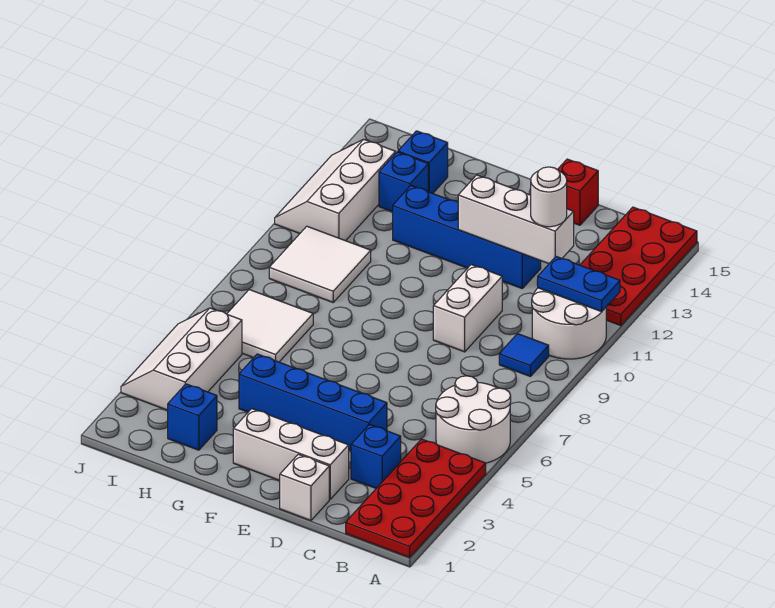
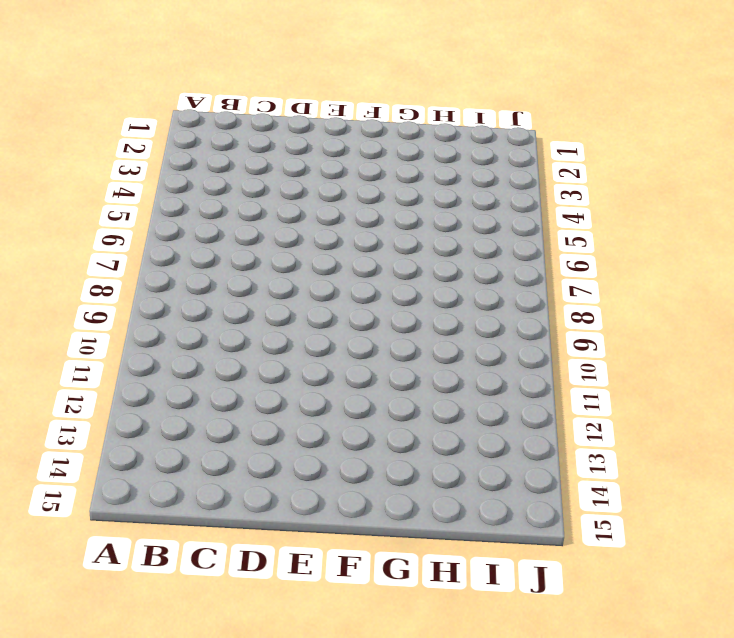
none -> red 2x4 plate [346,439,486,557]
none -> white 2x2 round brick [436,376,511,463]
none -> white 2x2 round brick [532,288,606,359]

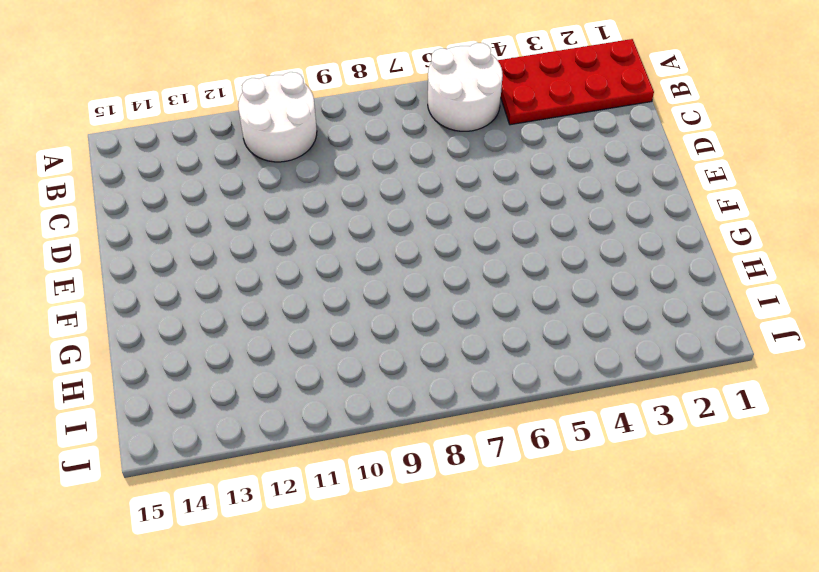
none -> red 2x4 plate [580,207,697,326]
none -> blue 1x1 tile [499,334,549,377]
none -> blue 1x1 brick [351,425,401,488]

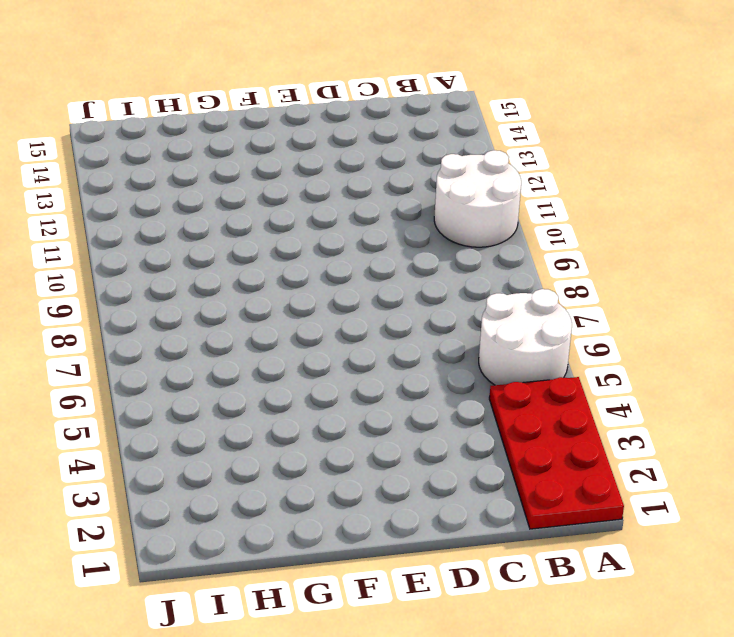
none -> red 2x4 plate [580,207,697,326]
none -> blue 1x1 tile [499,334,549,377]
none -> blue 1x1 brick [351,425,401,488]

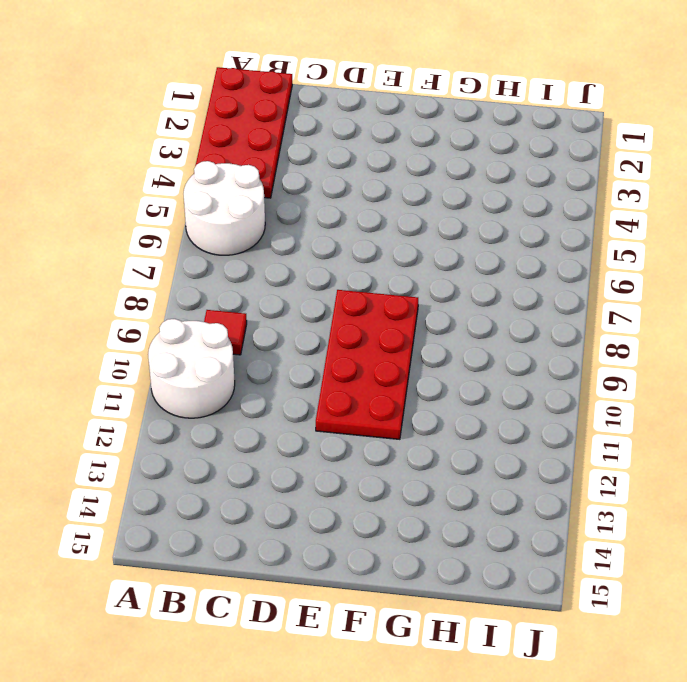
red 1x1 tile [204,310,247,355] -> blue 1x1 tile [499,334,549,377]
red 2x4 plate [316,290,418,439] -> red 2x4 plate moved to [580,207,697,326]
none -> blue 1x1 brick [351,425,401,488]
none -> white 1x1 brick [280,454,329,520]
none -> white 1x3 brick [233,409,349,499]

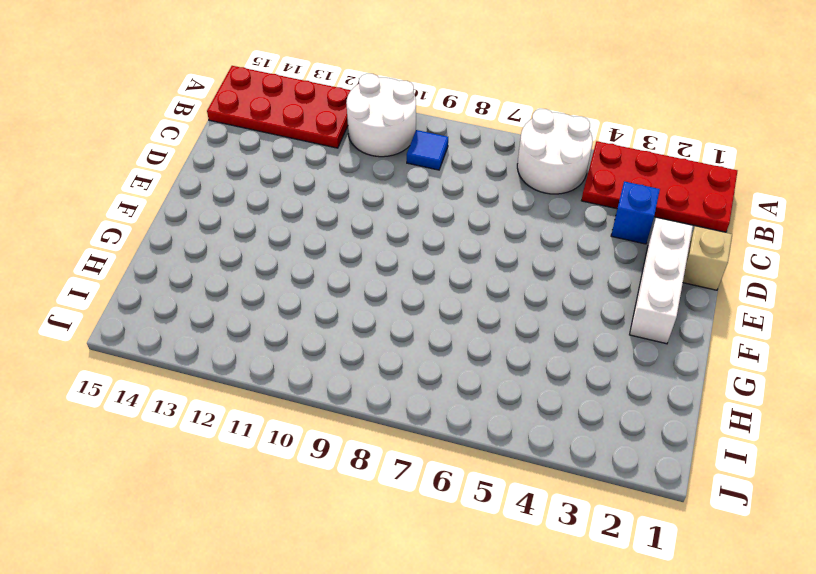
tan 1x1 brick [683,226,732,290] -> white 1x1 brick [280,454,329,520]
none -> blue 1x4 brick [239,354,387,451]
none -> white 1x2 brick [433,265,502,352]
none -> blue 1x4 brick [393,186,541,288]

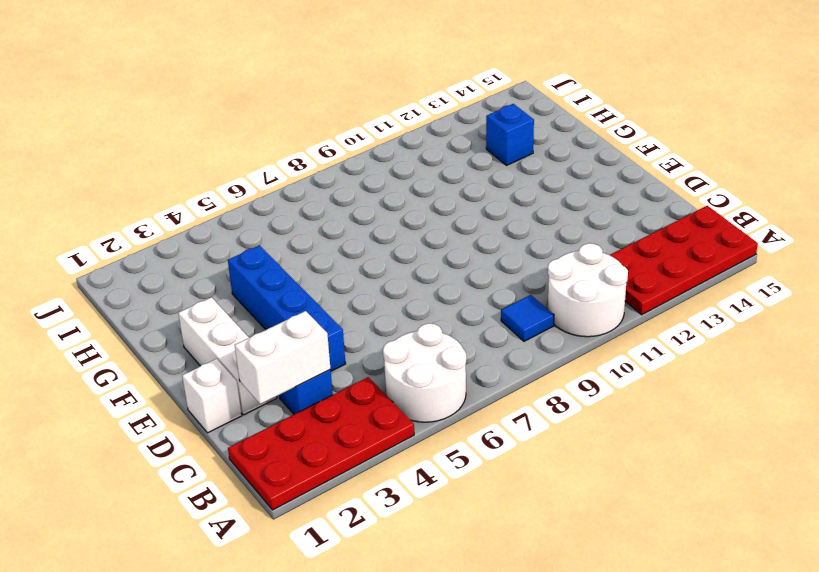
white 1x2 brick [235,311,330,404] -> white 1x2 brick moved to [433,265,502,352]
none -> blue 1x4 brick [393,186,541,288]
none -> red 1x1 brick [557,159,598,225]
none -> blue 1x1 brick [168,384,217,450]

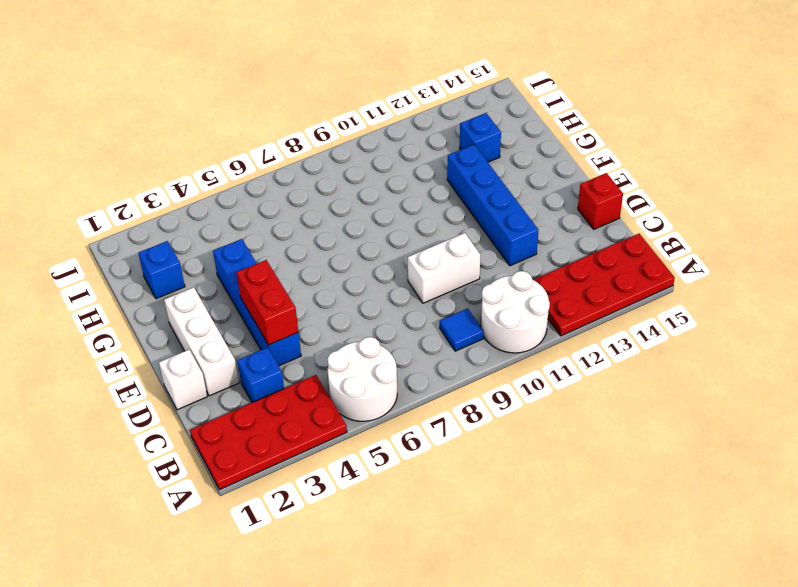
red 1x2 brick [236,260,298,345] -> none
none -> white 2x2 tile [227,290,313,362]
none -> white 2x2 tile [269,226,371,302]
none -> blue 1x1 brick [398,131,448,193]

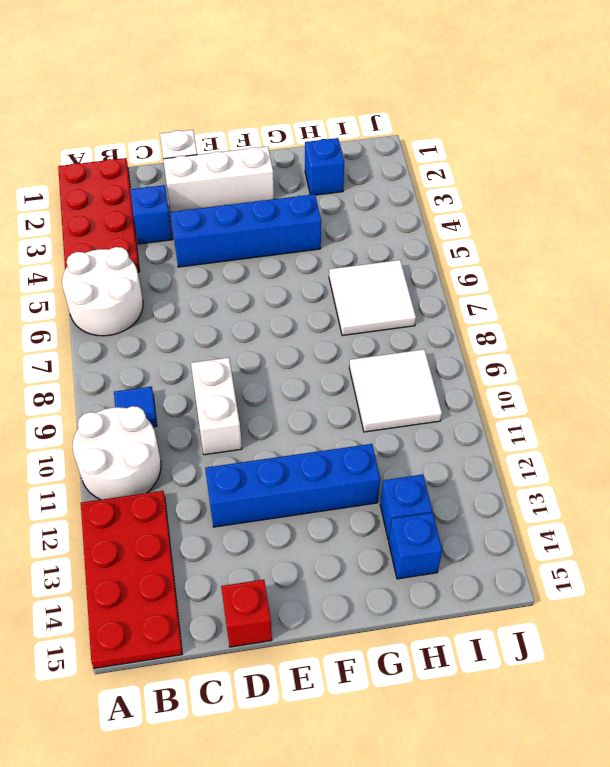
none -> white 2x3 slope [121,308,242,410]
none -> white 2x3 slope [275,139,396,241]
none -> blue 1x2 plate [537,257,620,312]

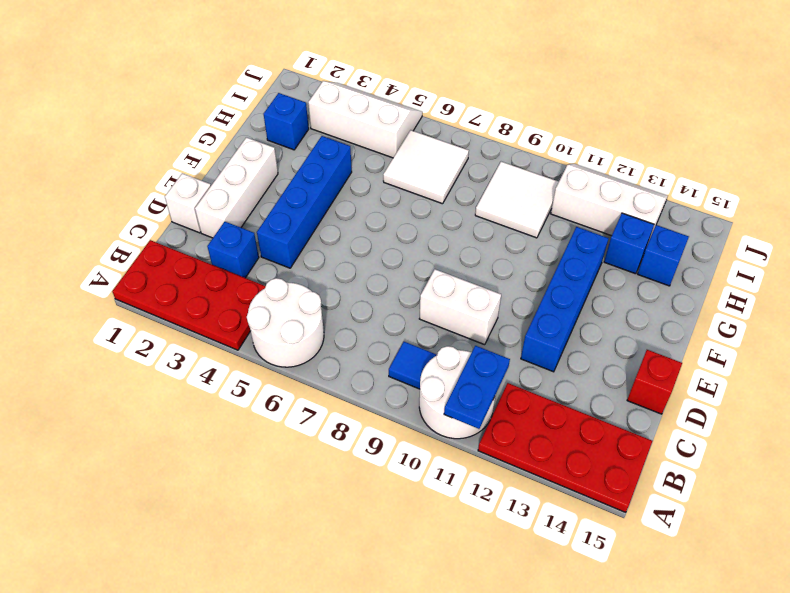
none -> white 1x3 brick [458,175,574,264]
none -> white 1x1 round brick [531,167,567,227]

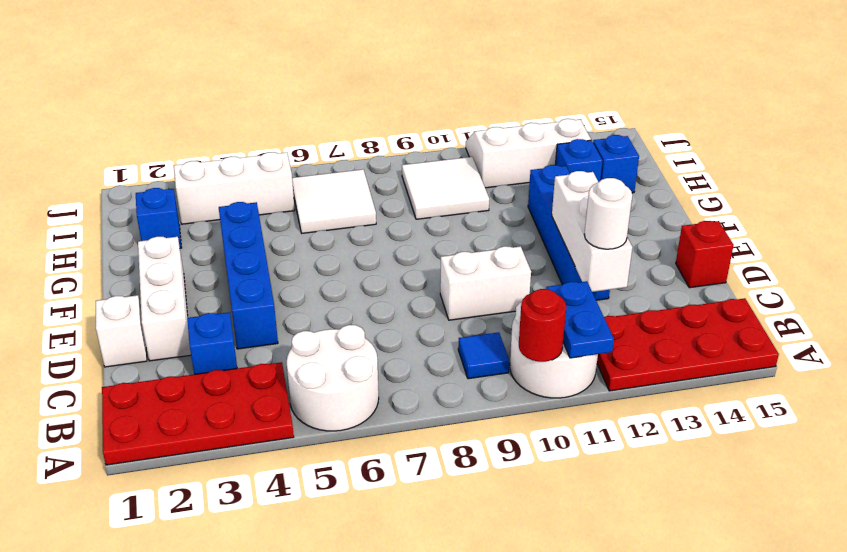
red 1x1 round brick [519,289,566,362] -> none

